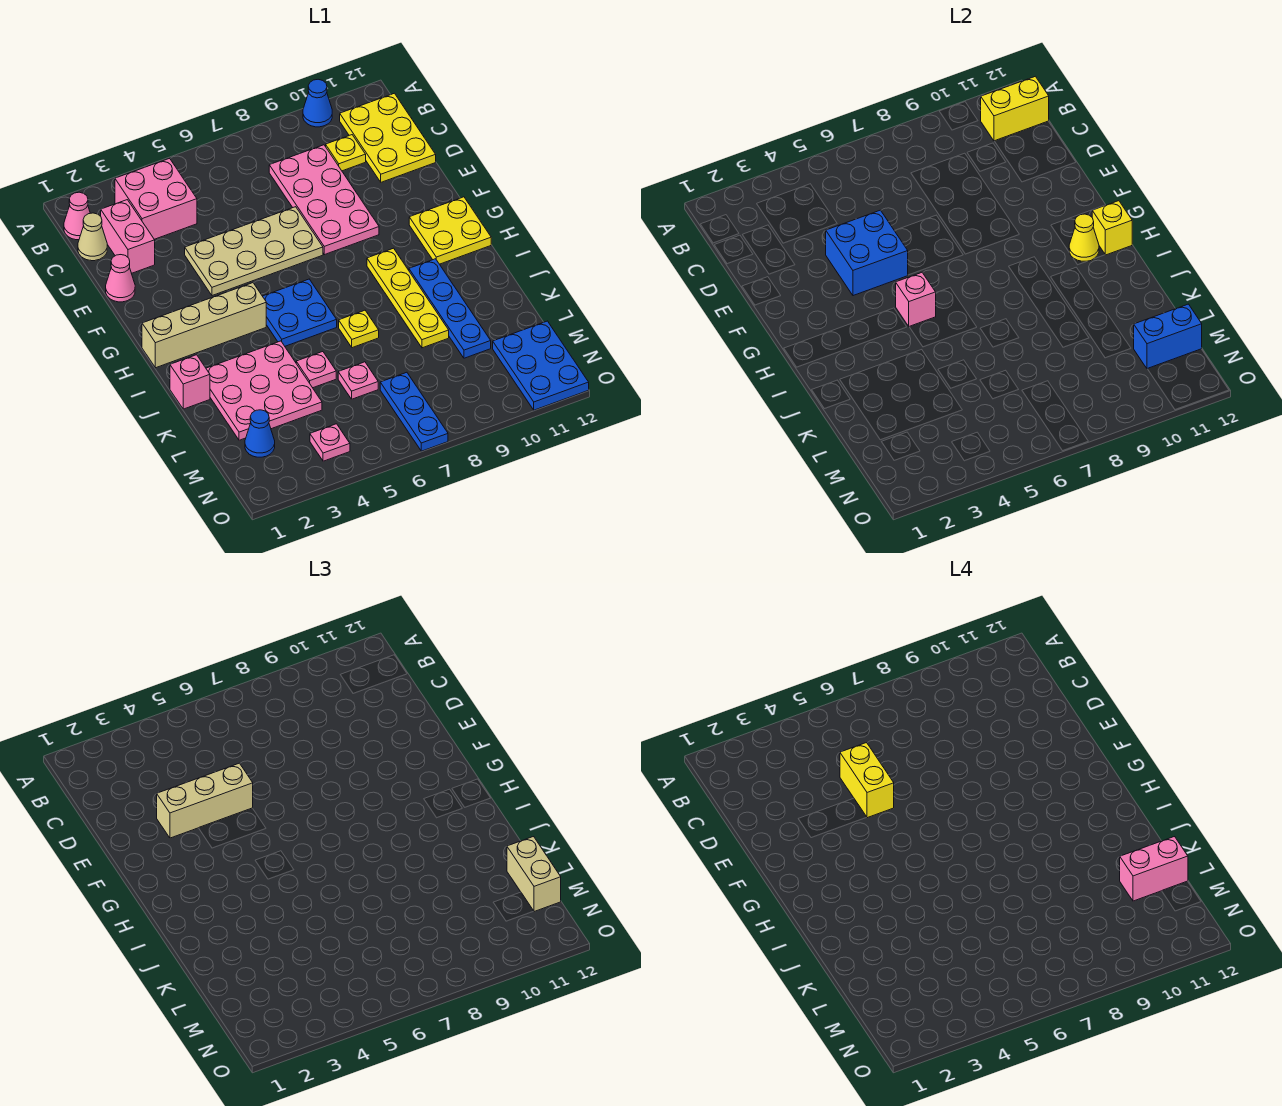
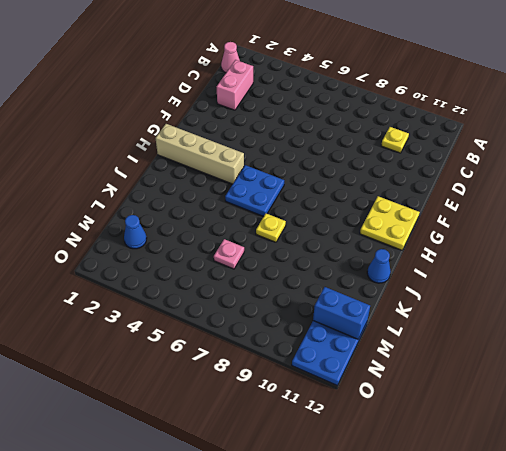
blue 1x1 cone [367,249,391,283] -> blue 1x1 cone moved to [303,79,332,127]
none -> pink 2x2 brick [115,158,197,239]
none -> yellow 2x3 plate [340,93,436,182]
none -> tan 1x1 cone [78,213,107,261]
none -> pink 2x4 plate [269,145,379,255]

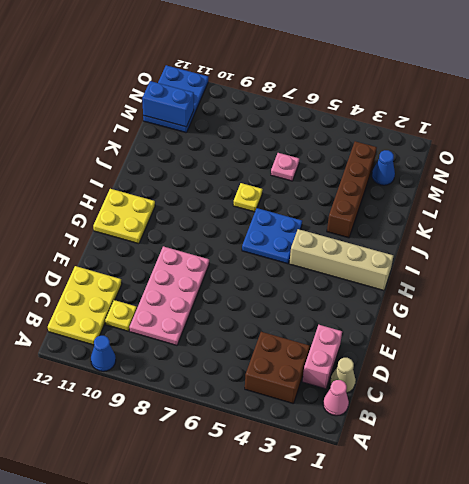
brown 2x2 brick [245,332,310,404] -> pink 2x2 brick [115,158,197,239]
brown 1x4 brick [327,141,377,238] -> pink 3x3 plate [206,341,322,440]
none -> pink 1x1 cone [106,255,135,302]
none -> tan 2x4 plate [185,207,323,296]
none -> yellow 1x4 plate [367,248,449,348]
none -> blue 1x4 plate [409,259,491,358]

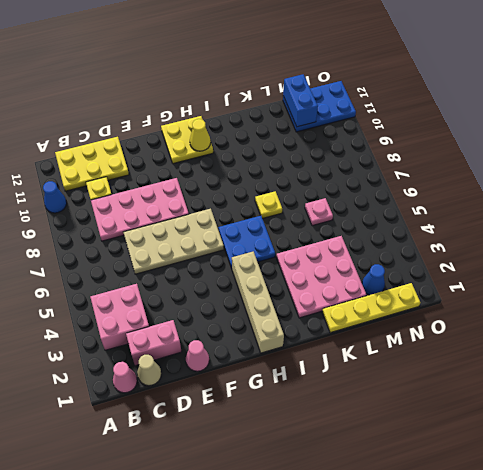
tan 2x4 plate [123,209,224,274] -> tan 2x4 plate turned to [185,207,323,296]
yellow 1x4 plate [322,283,420,333] -> yellow 1x4 plate moved to [367,248,449,348]
none -> blue 1x4 plate [409,259,491,358]
none -> pink 1x1 brick [170,355,210,409]
none -> pink 1x1 plate [296,352,336,388]
none -> blue 1x3 plate [380,372,448,451]

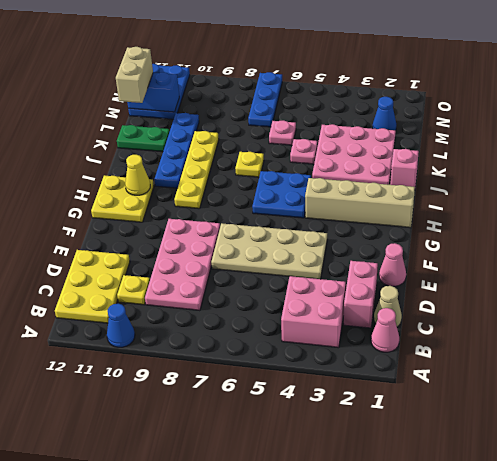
green 1x2 plate [117,125,170,152] -> none
none -> pink 1x1 plate [310,424,350,461]
none -> yellow 1x2 brick [981,76,1049,141]
none -> blue 2x2 brick [826,210,908,296]
none -> pink 1x1 brick [896,273,936,326]

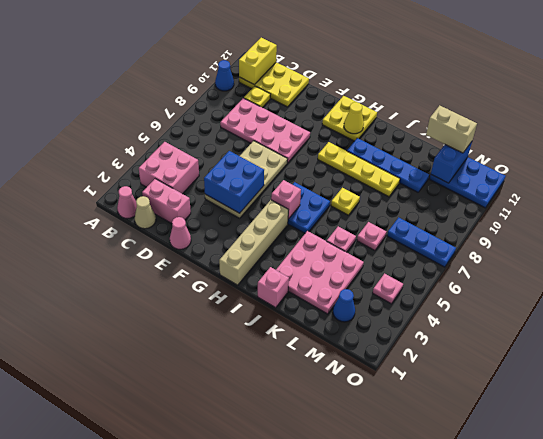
none -> yellow 1x1 brick [1092,201,1132,255]
none -> tan 1x3 brick [157,763,253,838]
none -> yellow 1x2 brick [840,743,894,818]
none -> pink 1x2 brick [1120,837,1188,901]

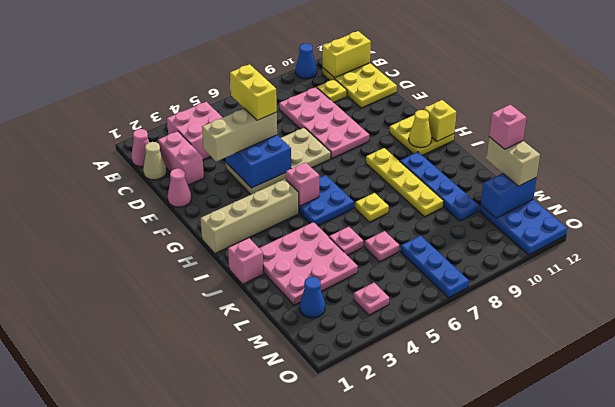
pink 1x1 brick [489,105,526,149] -> pink 1x2 brick [1120,837,1188,901]

